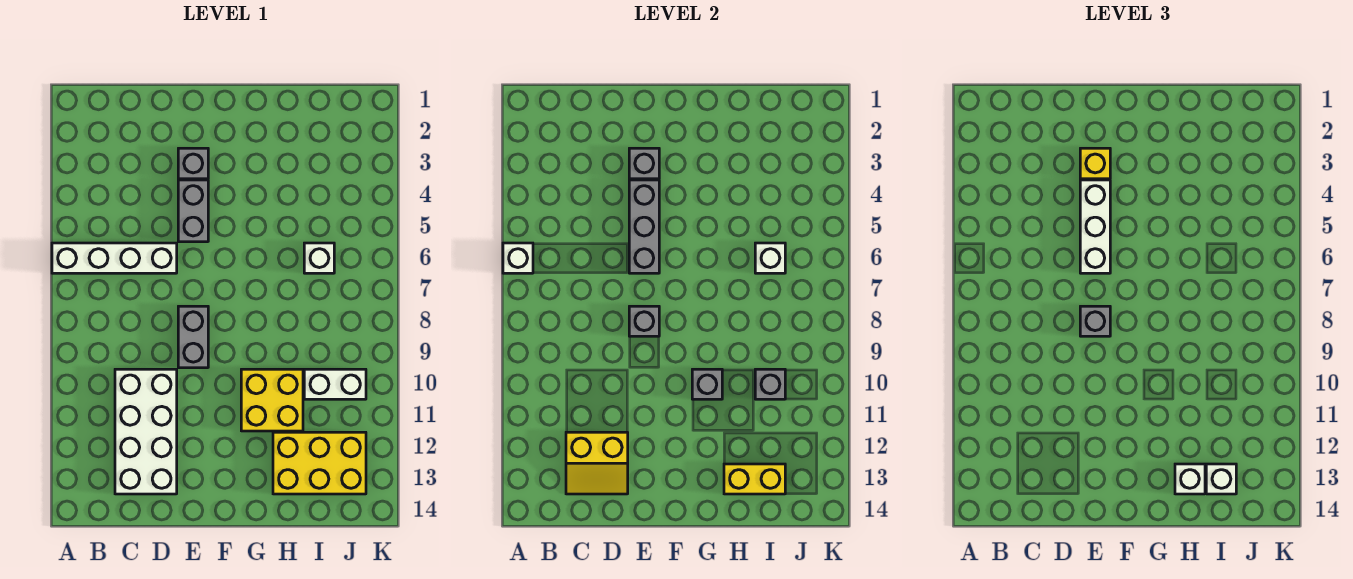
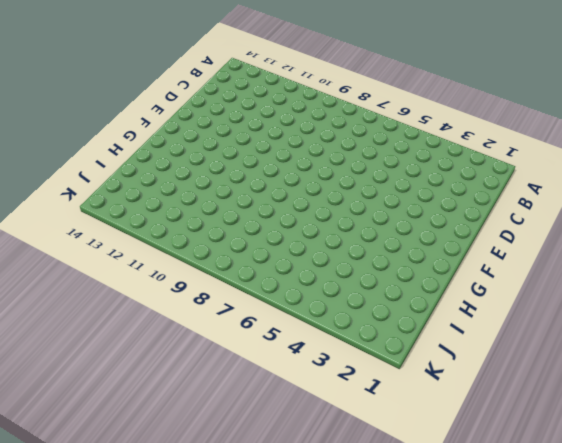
none -> white 1x4 brick [52,243,177,273]
none -> white 2x4 brick [115,369,177,494]
none -> grey 1x1 brick [178,148,208,179]

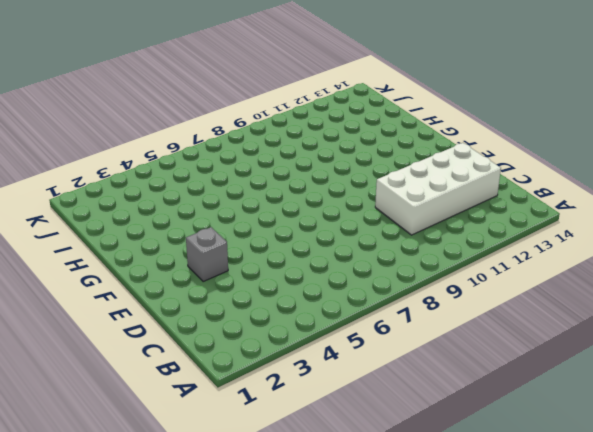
none -> white 1x4 brick [52,243,177,273]
none -> grey 1x2 brick [178,180,208,242]
none -> grey 1x2 brick [178,306,208,368]

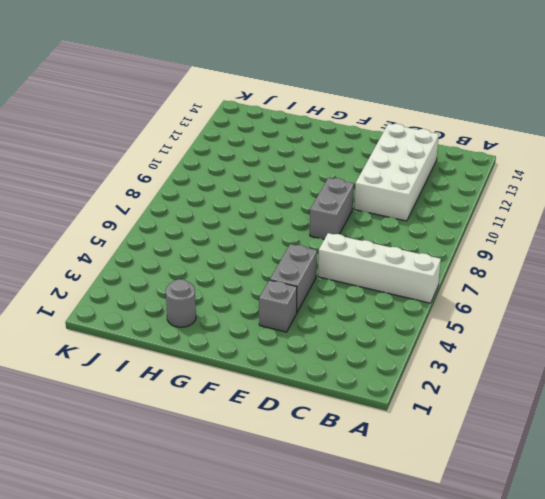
grey 1x1 round brick [166,279,196,327] -> none
none -> yellow 2x2 brick [241,369,303,431]
none -> yellow 2x3 brick [273,432,366,494]
none -> white 1x1 brick [304,243,334,273]

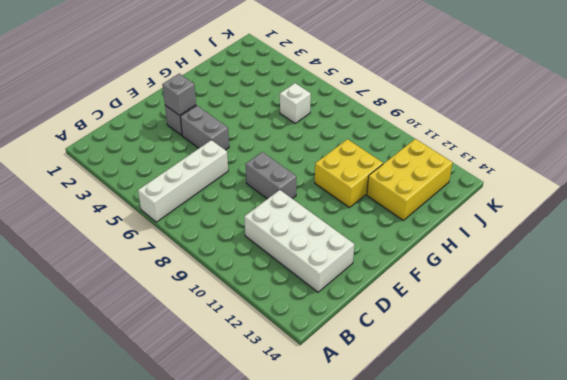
none -> white 1x2 brick [304,369,366,399]
none -> white 1x1 brick [503,243,533,273]
none -> yellow 2x2 slope [566,432,628,494]

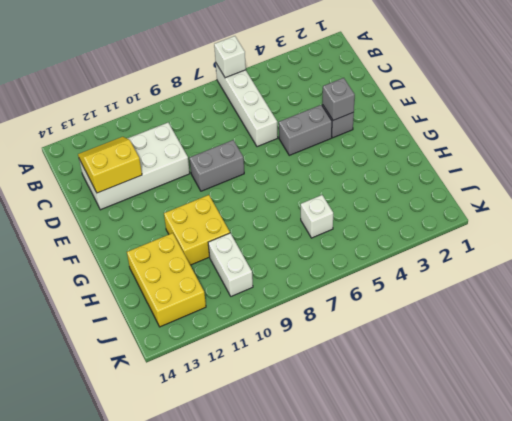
yellow 2x2 slope [78,137,142,193] -> yellow 2x2 slope turned to [566,432,628,494]
none -> grey 1x3 brick [629,180,659,273]
none -> grey 1x1 brick [629,306,659,336]
none -> grey 1x1 brick [692,369,722,399]

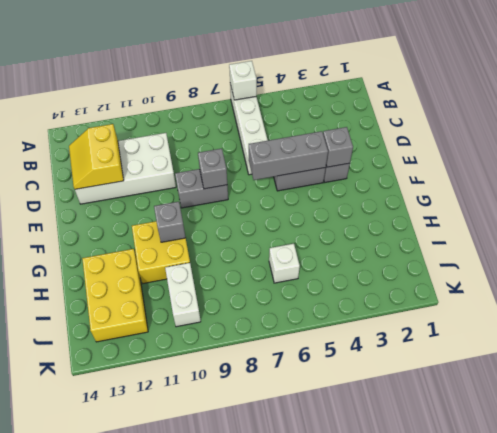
none -> yellow 1x2 brick [724,464,785,494]
none -> white 1x1 brick [755,243,785,273]
none -> grey 1x1 brick [755,369,785,399]

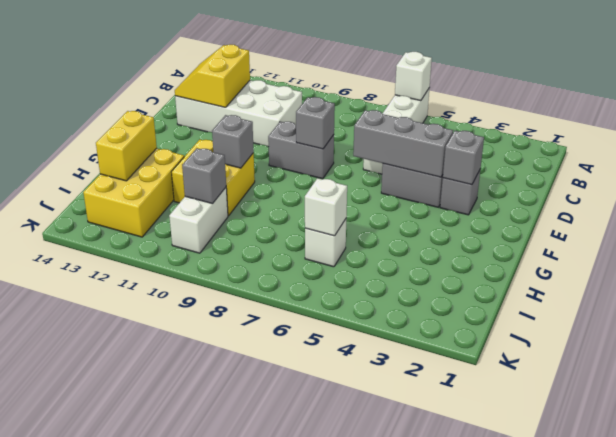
none -> yellow 1x1 brick [1080,148,1110,179]
none -> white 1x3 brick [1080,180,1110,273]
none -> grey 1x1 brick [1080,306,1110,336]

